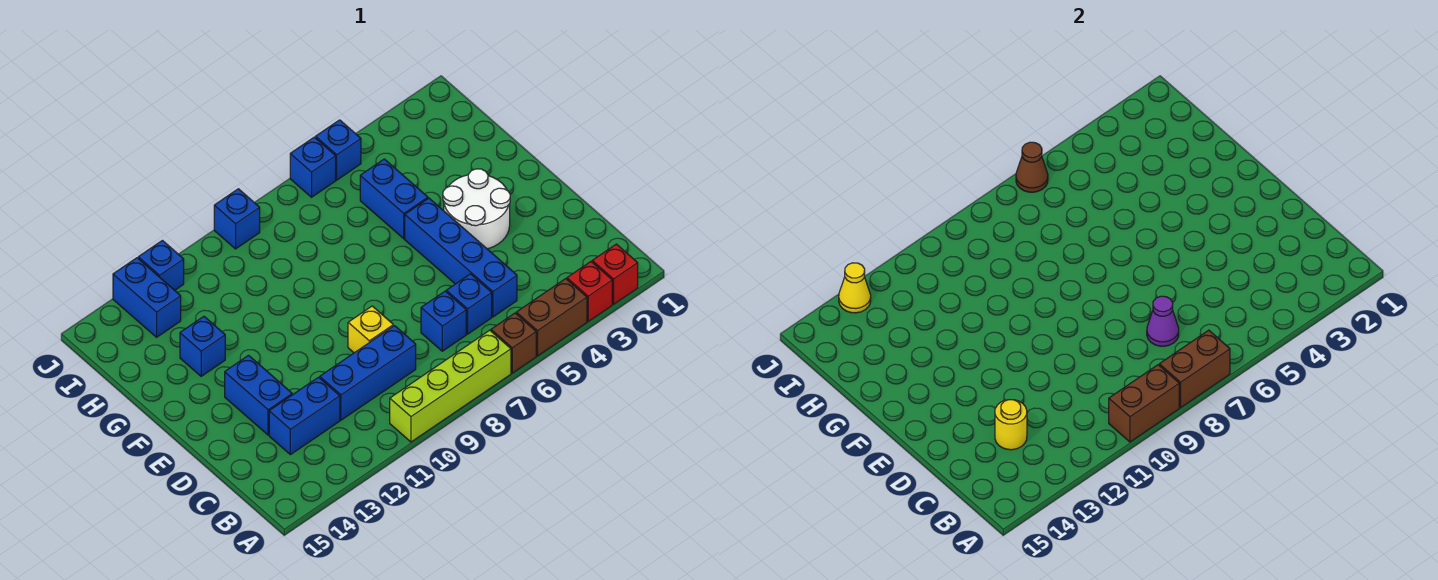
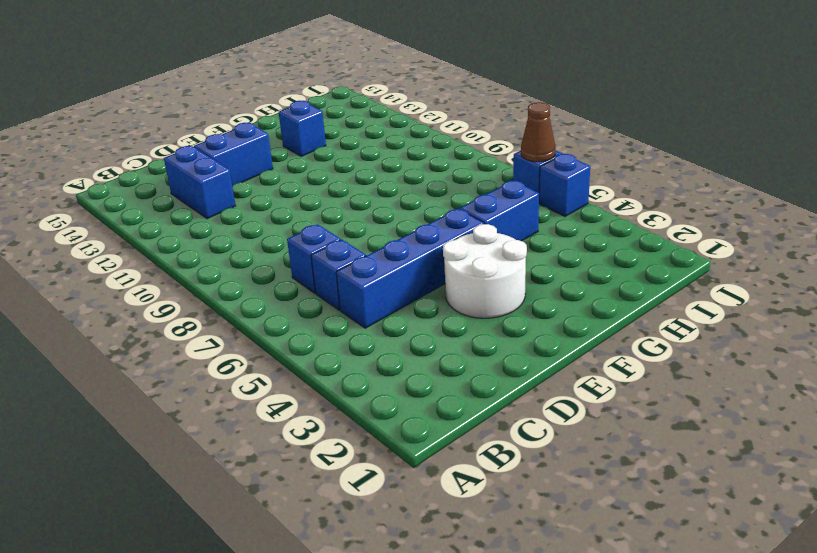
none -> red 1x1 brick [592,244,638,304]
none -> red 1x1 brick [567,262,612,321]
none -> brown 1x2 brick [516,279,587,356]

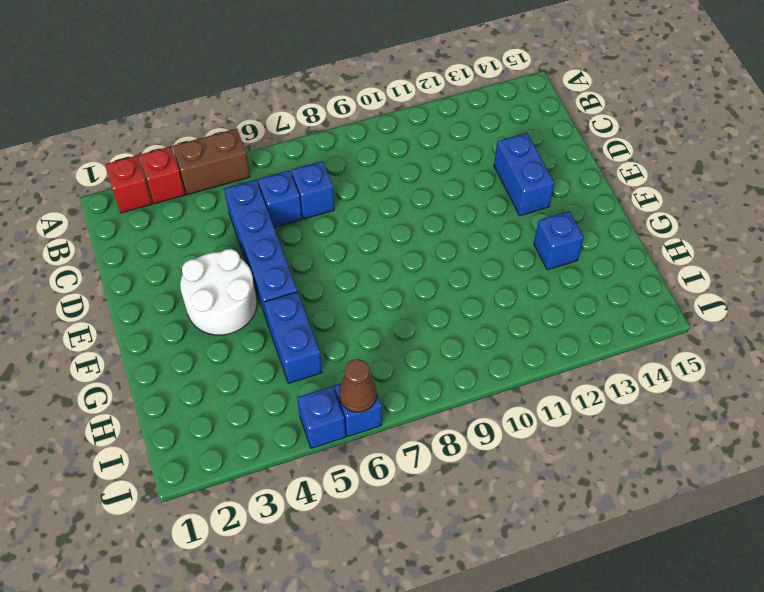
none -> brown 1x1 brick [491,313,536,373]
none -> lime 1x4 brick [390,330,511,442]
none -> blue 1x3 brick [320,326,416,420]

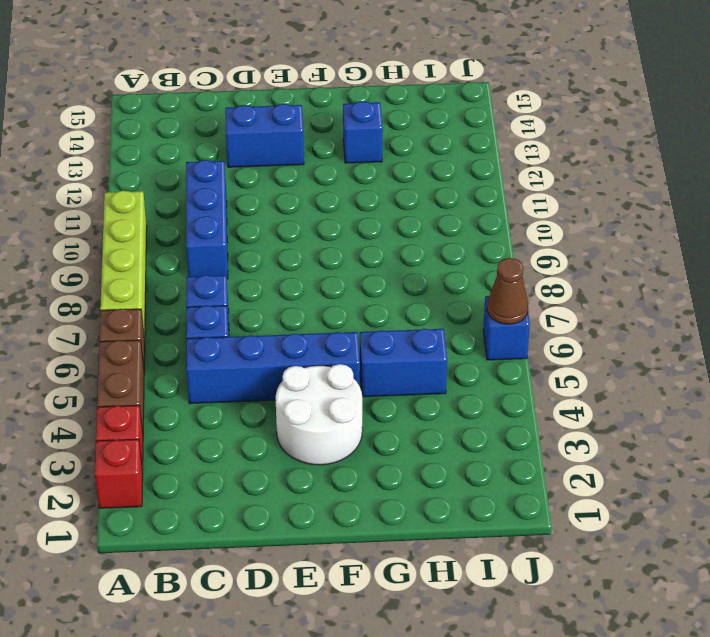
none -> blue 1x2 brick [269,377,340,455]
none -> yellow 1x1 brick [348,306,393,353]
none -> blue 1x2 brick [113,258,181,337]

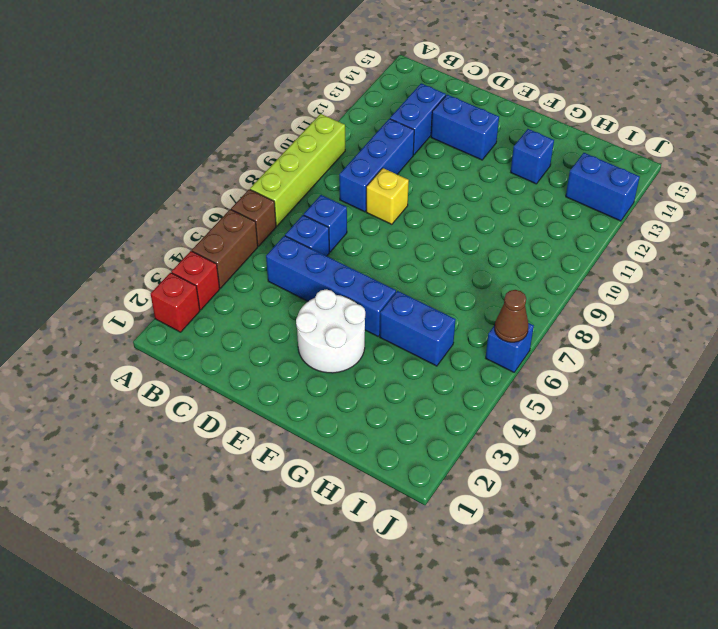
none -> blue 1x1 brick [316,120,361,180]
none -> blue 1x1 brick [214,189,260,249]
none -> blue 1x1 brick [138,241,184,290]

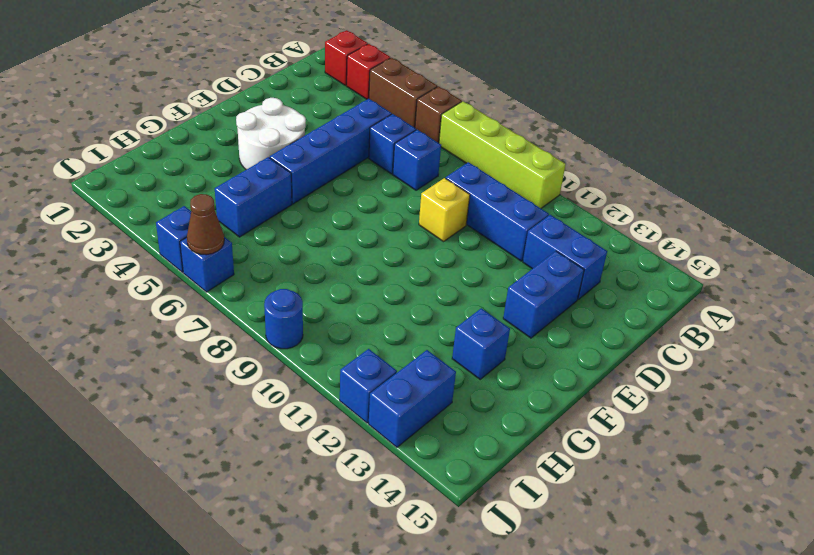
blue 1x1 round brick [264,289,303,349] -> blue 1x1 brick [214,189,260,249]
none -> brown 1x2 brick [1159,330,1230,407]
none -> brown 1x2 brick [1109,365,1179,442]
none -> purple 1x1 cone [1147,296,1179,346]

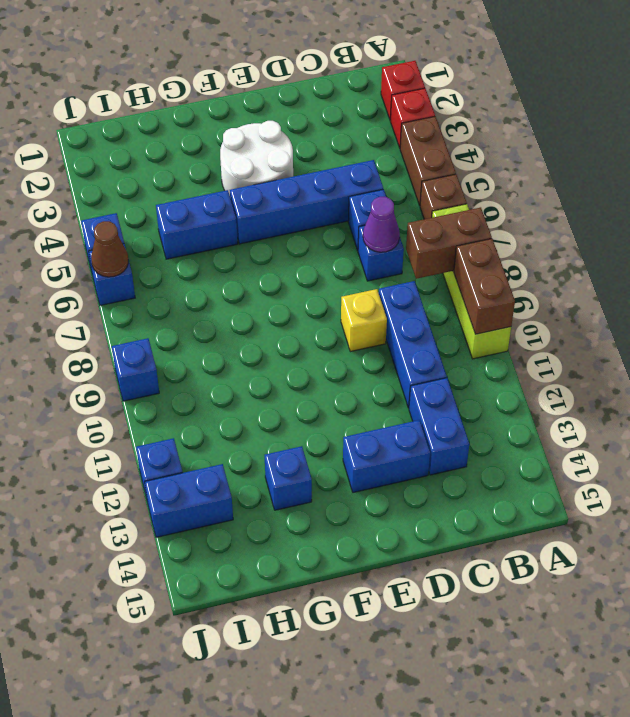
brown 1x2 brick [406,207,492,279] -> brown 1x2 brick turned to [1159,330,1230,407]
none -> yellow 1x1 round brick [995,400,1027,450]
none -> yellow 1x1 cone [839,263,871,313]

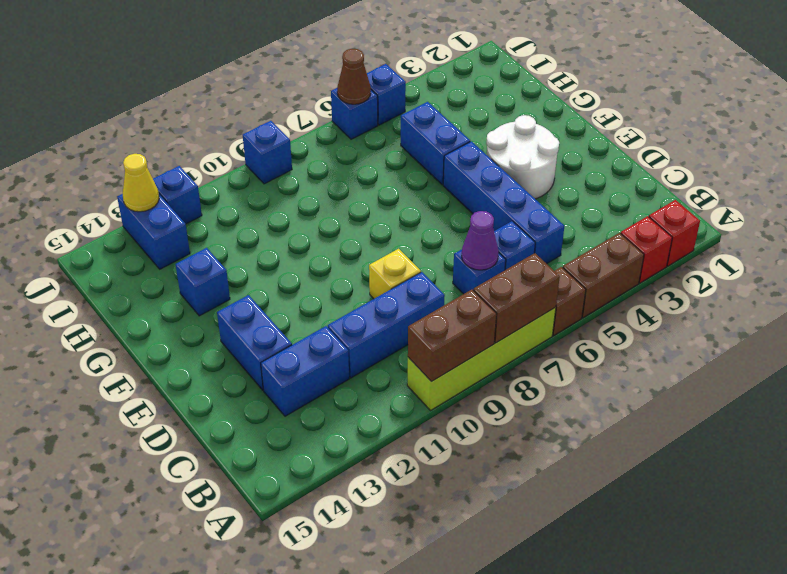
none -> yellow 1x1 round brick [995,400,1027,450]

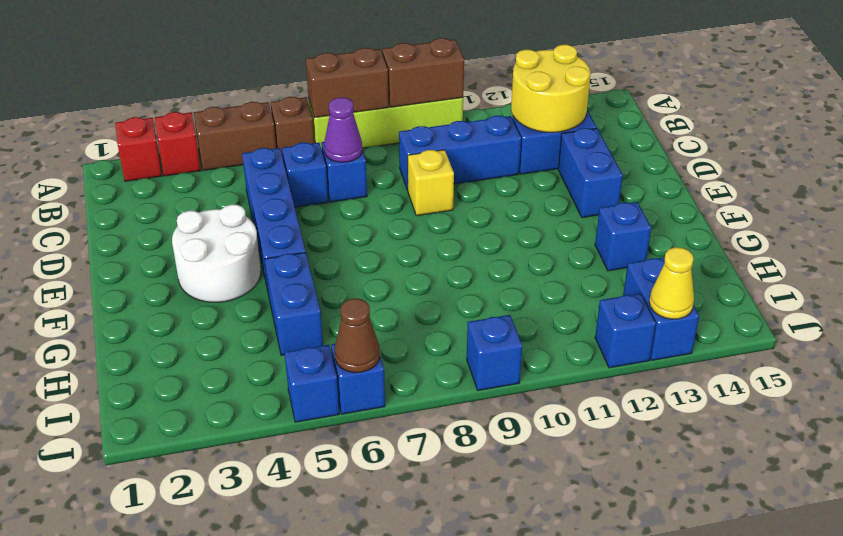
yellow 2x2 round brick [511,45,591,132] -> yellow 1x1 round brick [995,400,1027,450]

